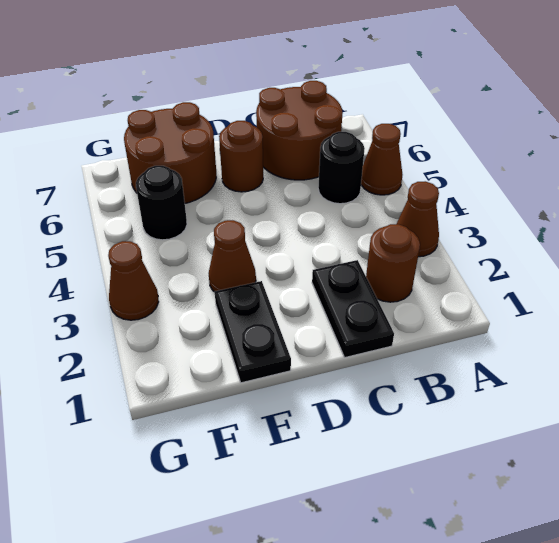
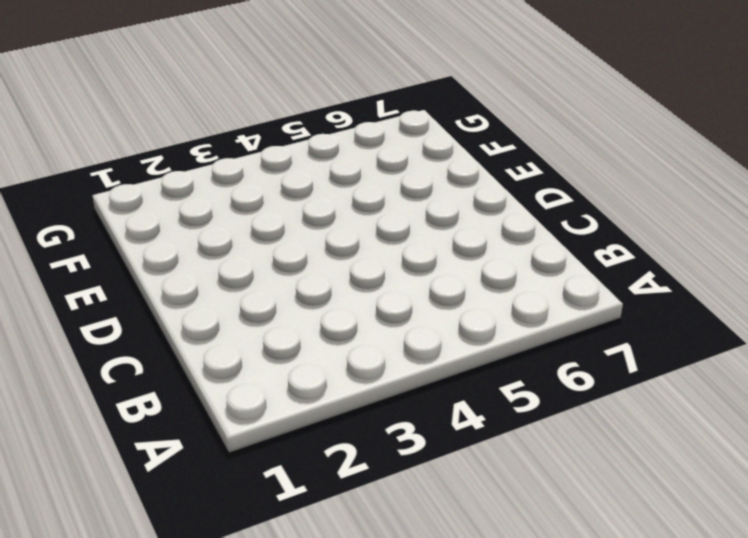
none -> brown 1x1 cone [397,181,439,257]
none -> brown 1x1 cone [361,124,403,195]
none -> brown 1x1 round brick [366,224,420,302]

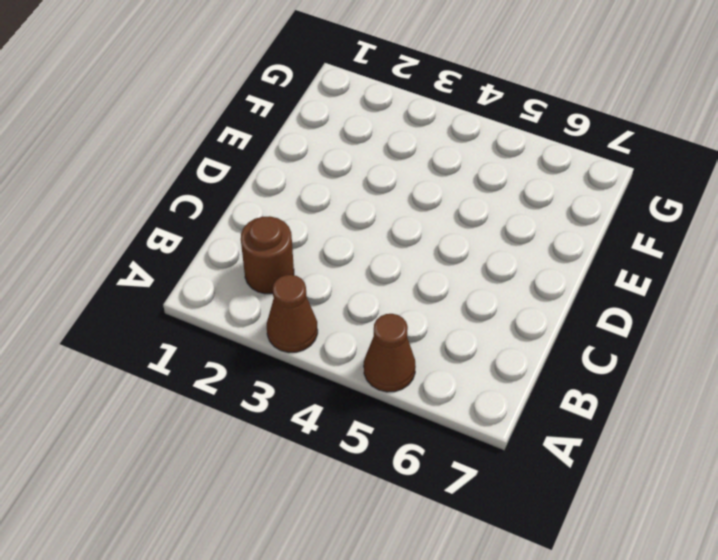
none -> black 1x1 round brick [318,132,365,204]
none -> brown 2x2 round brick [256,81,343,180]
none -> black 1x2 plate [312,260,394,357]

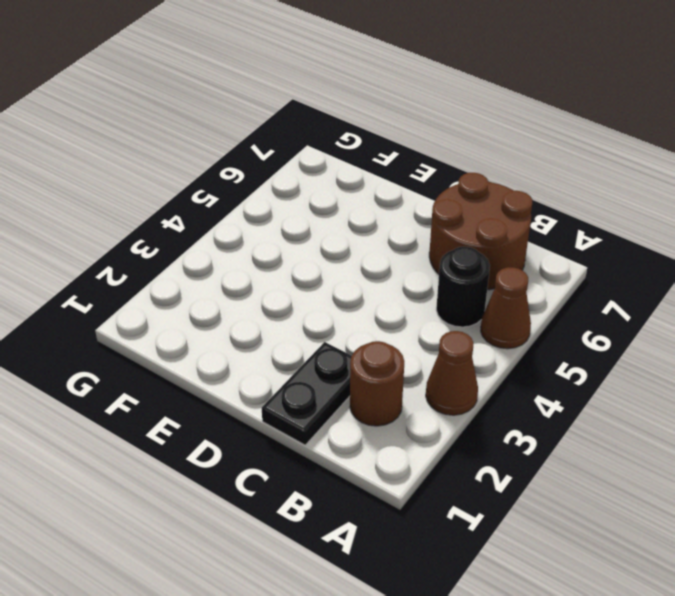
none -> brown 1x1 round brick [219,121,263,192]
none -> black 1x2 plate [215,281,291,383]
none -> brown 1x1 cone [209,220,256,292]

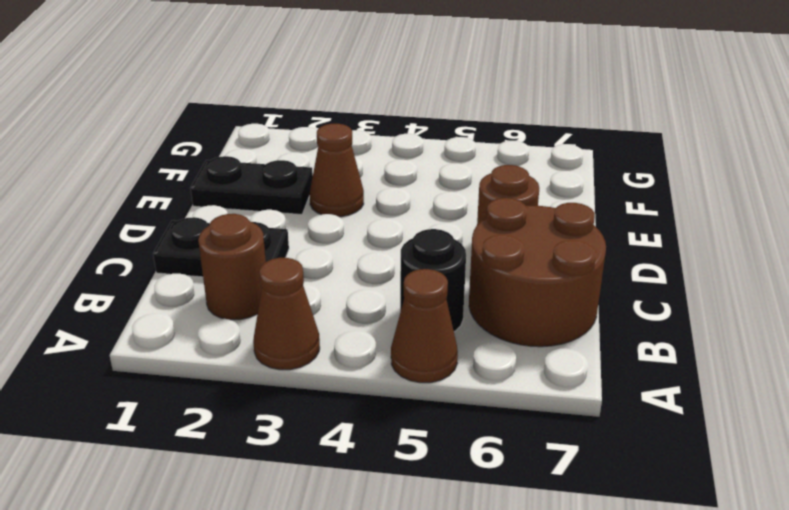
none -> brown 2x2 round brick [124,102,216,203]
none -> black 1x1 round brick [136,166,187,240]
none -> brown 1x1 cone [108,241,159,320]

